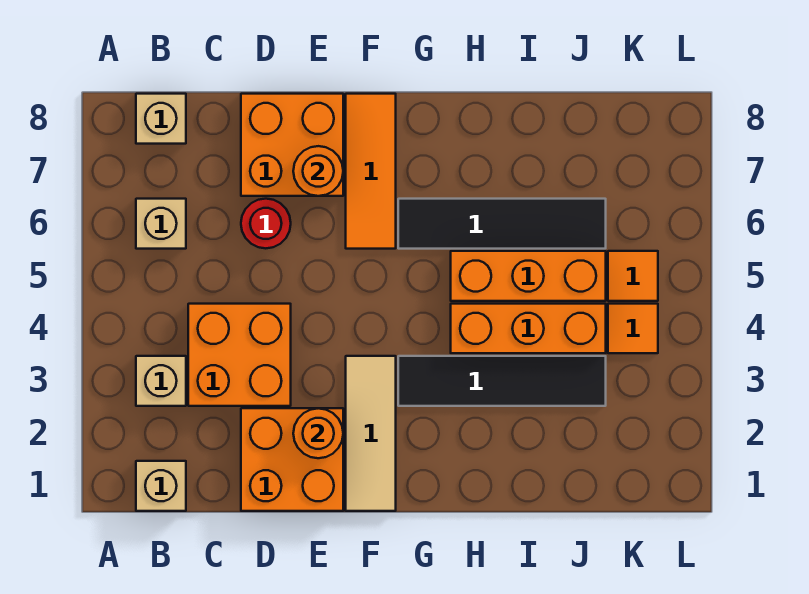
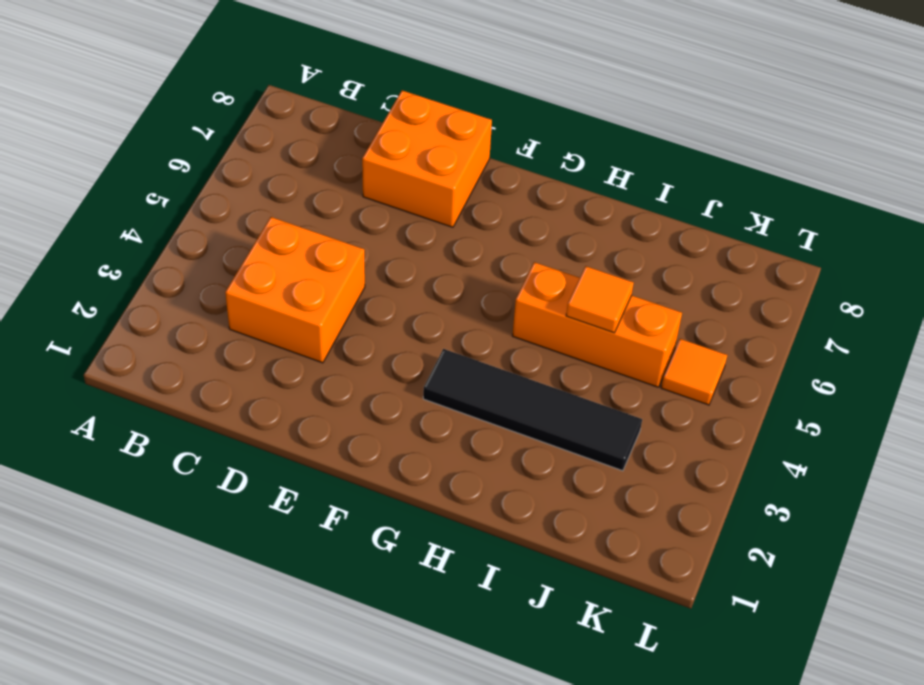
orange 1x1 tile [566,266,634,333] -> orange 1x1 tile moved to [608,304,658,353]
none -> tan 1x1 brick [136,461,186,511]
none -> tan 1x1 brick [136,356,186,406]
none -> tan 1x1 brick [136,199,186,249]

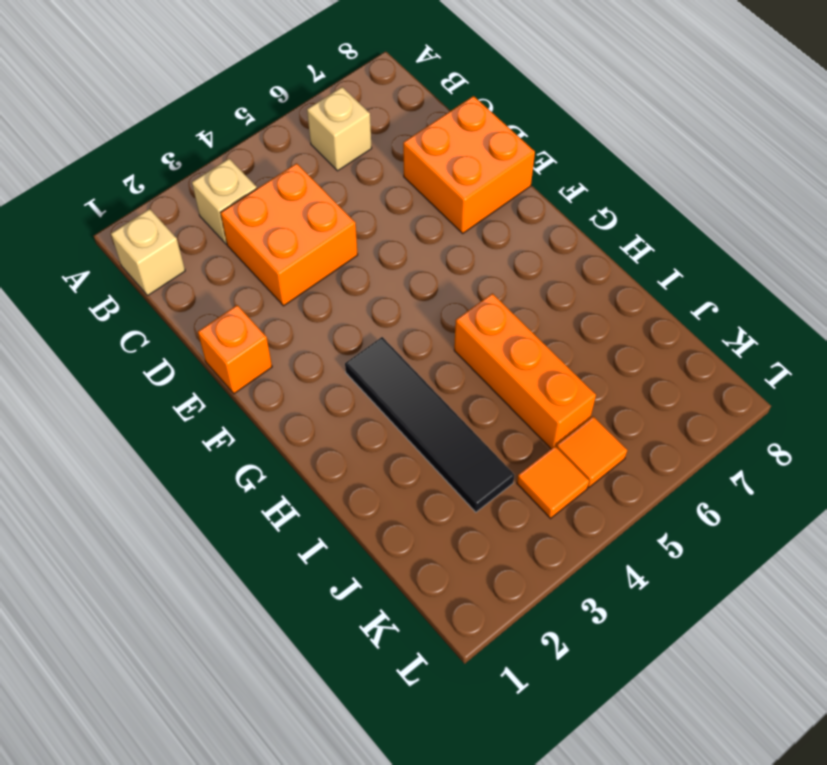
orange 1x1 brick [198,305,272,394] -> orange 2x2 brick [241,408,343,511]
none -> tan 1x1 brick [136,94,186,144]
none -> red 1x1 round brick [241,199,291,248]
none -> tan 1x3 tile [346,356,396,511]

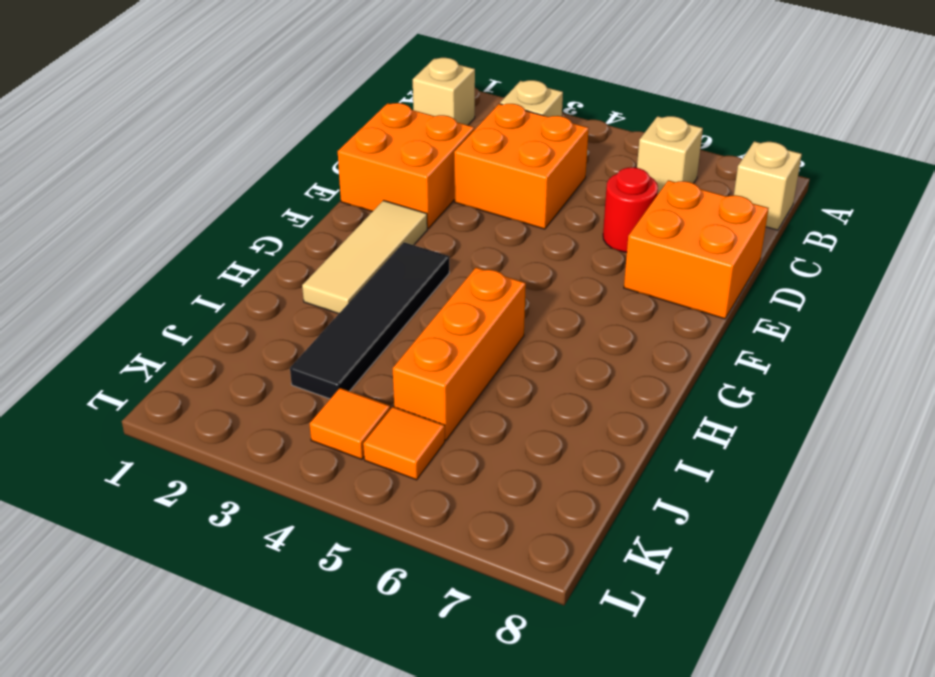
tan 1x3 tile [302,201,427,314] -> tan 1x3 tile turned to [346,356,396,511]
none -> orange 1x3 tile [346,94,396,249]
none -> black 1x4 tile [398,199,606,249]
none -> orange 1x3 brick [451,304,606,353]

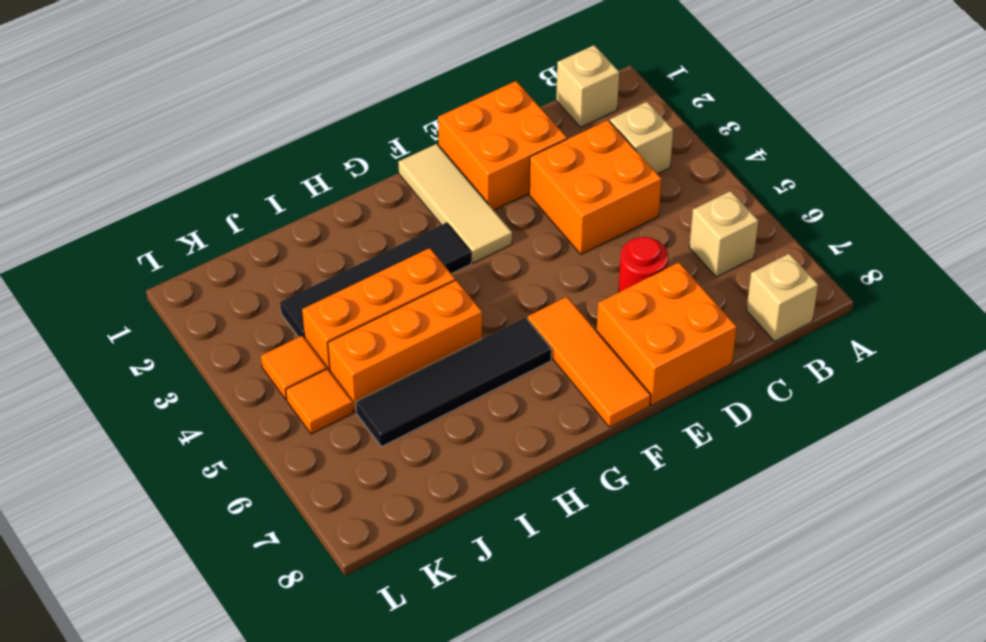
none -> orange 1x1 round brick [293,408,343,458]
none -> orange 1x1 round brick [293,146,343,196]

